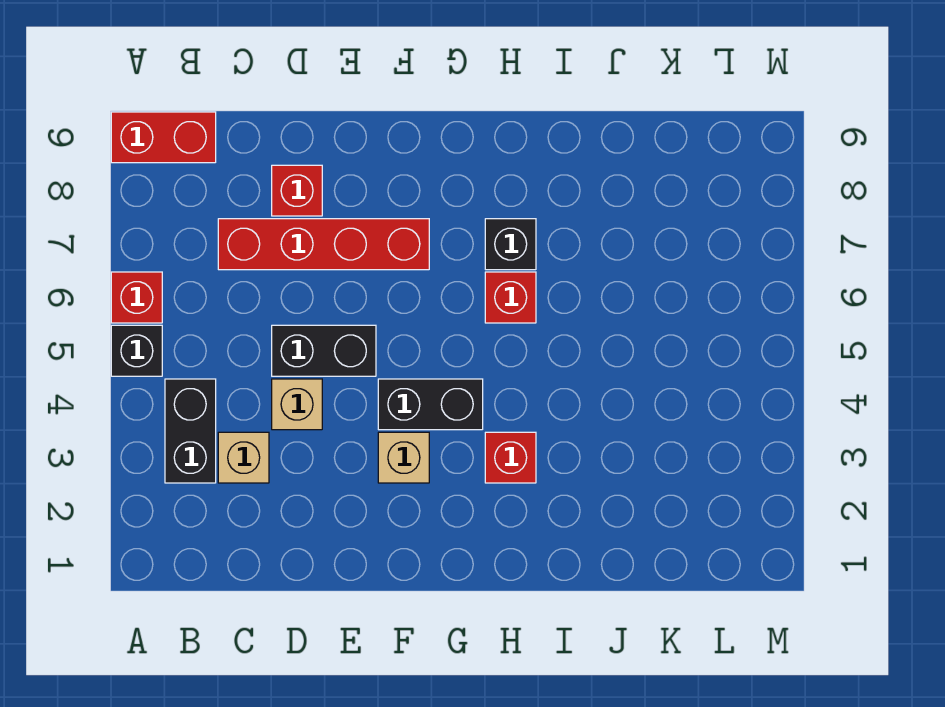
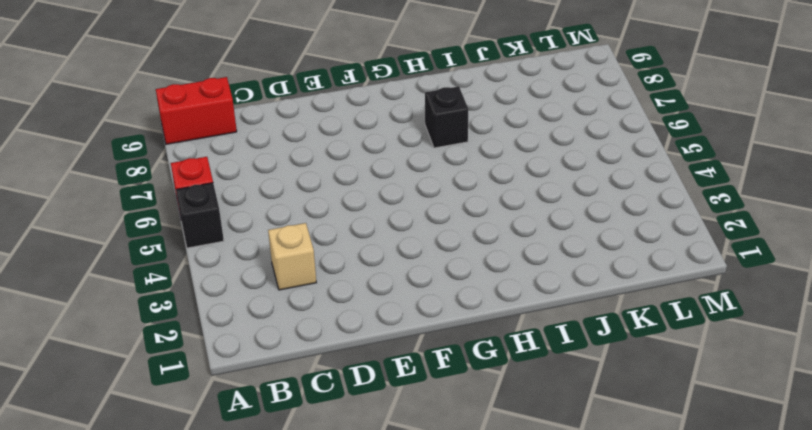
none -> black 1x2 brick [165,379,216,483]
none -> red 1x4 brick [218,219,429,270]
none -> tan 1x1 brick [272,379,322,430]

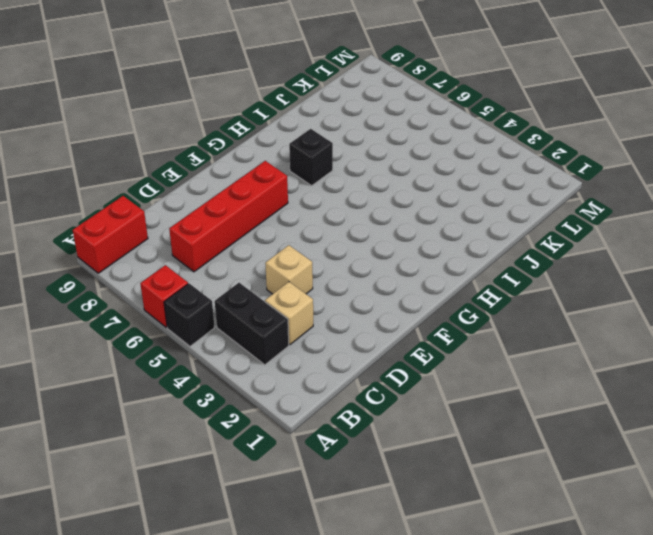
none -> black 1x2 brick [272,325,376,376]
none -> red 1x1 brick [272,165,322,216]
none -> tan 1x1 brick [378,432,429,483]

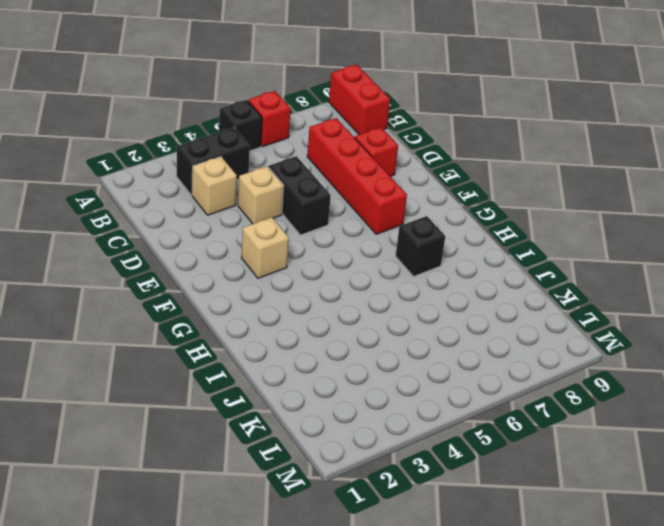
none -> black 1x2 brick [378,379,483,430]
none -> red 1x1 brick [485,432,536,483]
none -> red 1x1 brick [485,272,536,323]

